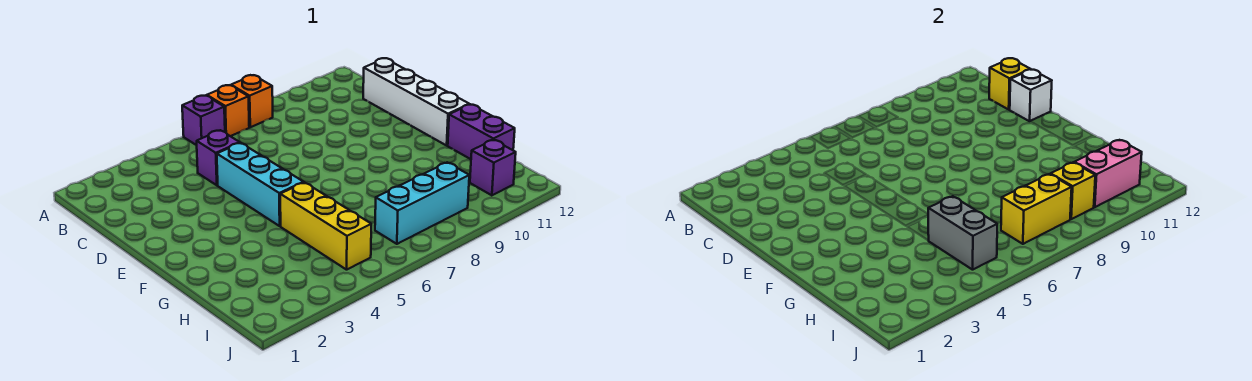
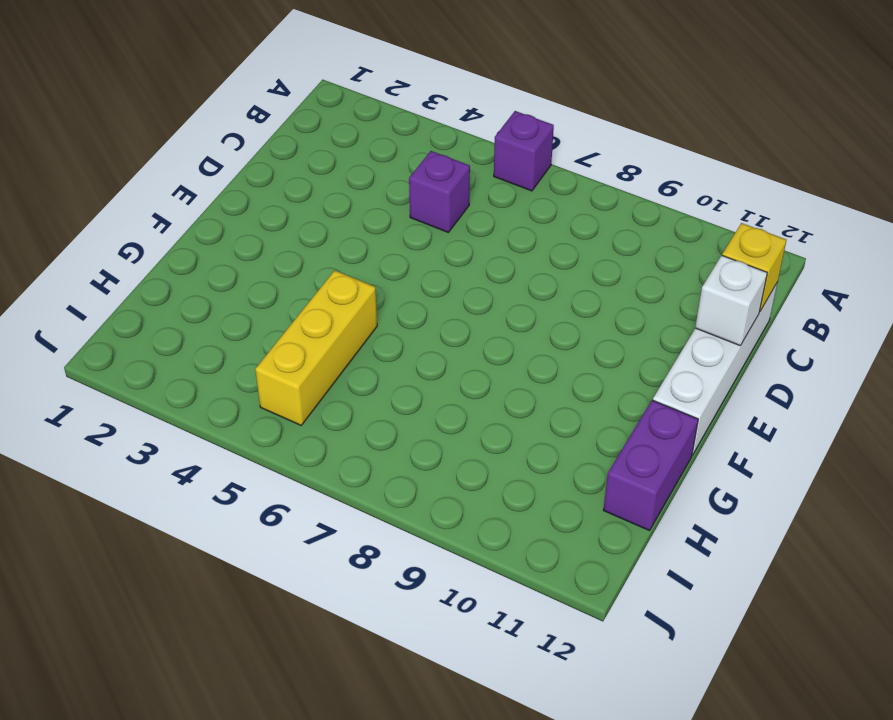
none -> orange 1x1 brick [207,85,249,136]
none -> orange 1x1 brick [231,75,273,127]
none -> cyan 1x3 brick [217,143,304,226]

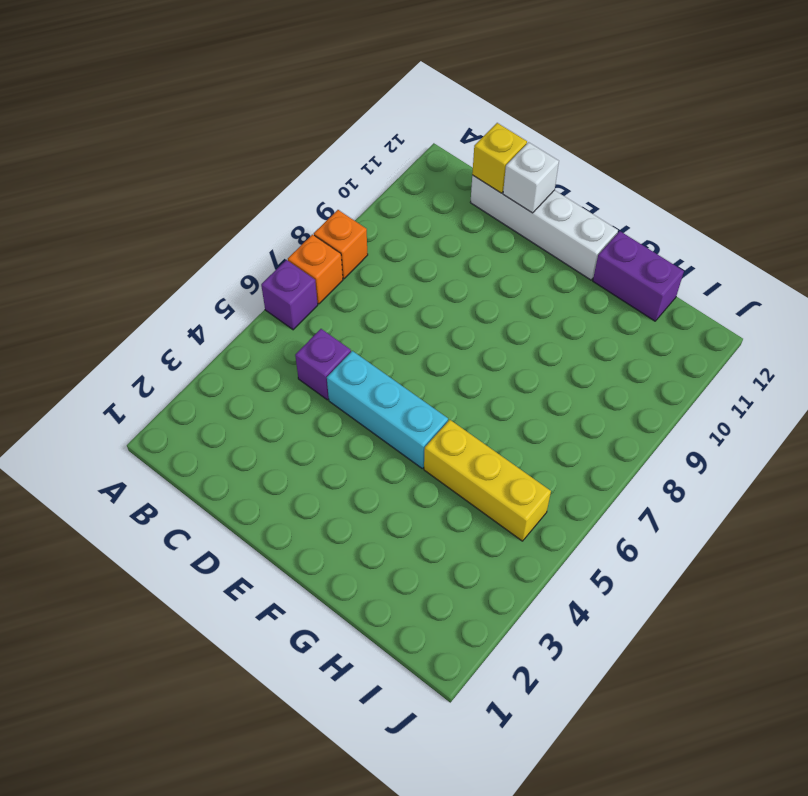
none -> cyan 1x3 brick [375,162,469,244]
none -> purple 1x1 brick [470,140,516,195]
none -> grey 1x2 brick [928,196,997,270]

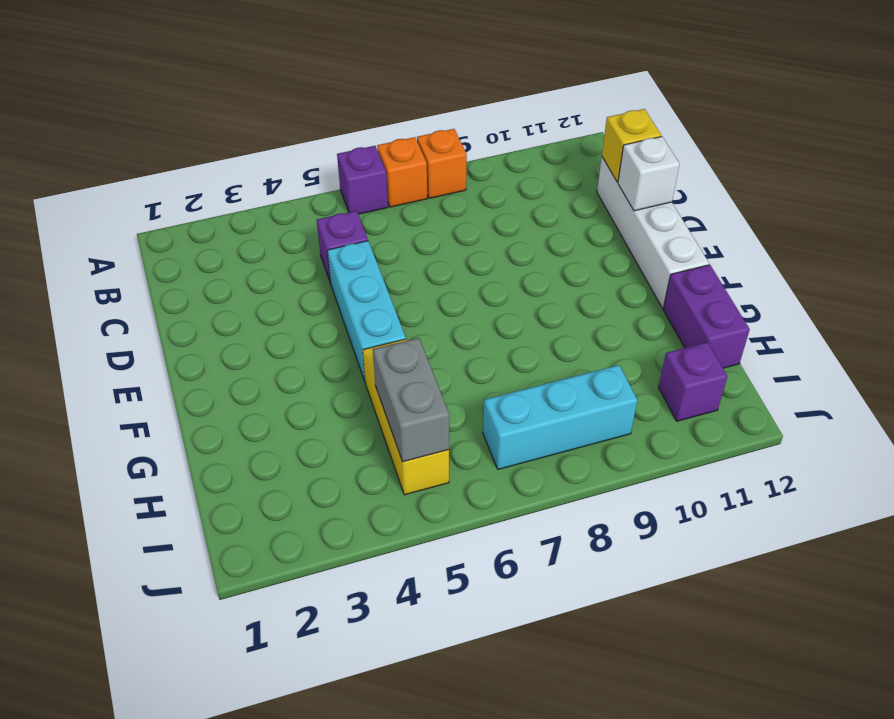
none -> yellow 1x2 brick [1001,174,1072,244]
none -> yellow 1x1 brick [1051,162,1095,219]
none -> pink 1x2 brick [1074,140,1142,207]

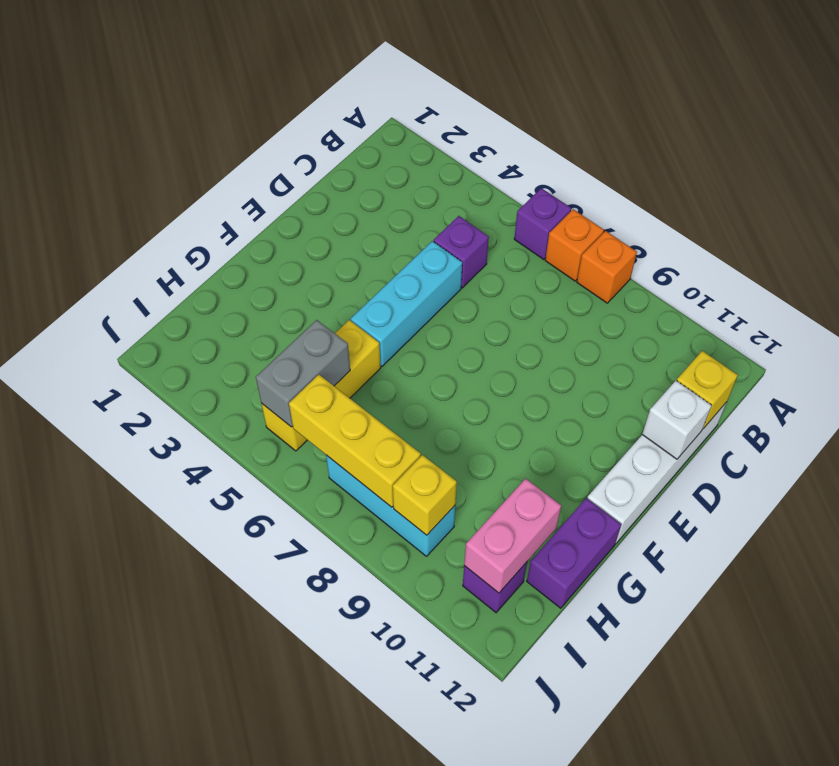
pink 1x2 brick [464,478,561,593] -> pink 1x2 brick turned to [1074,140,1142,207]
yellow 1x3 brick [289,375,421,507] -> yellow 1x2 brick [1001,174,1072,244]

